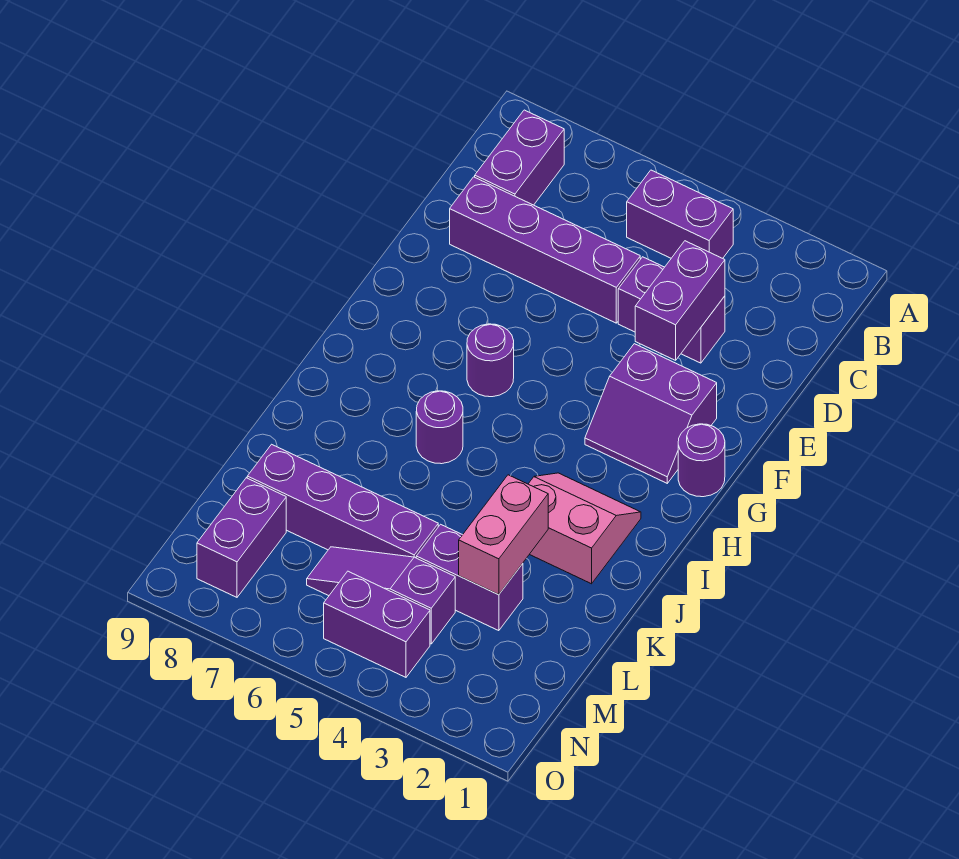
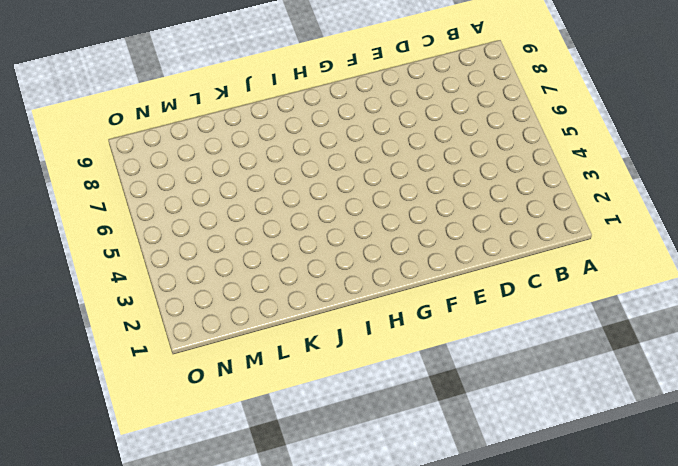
none -> purple 1x2 brick [627,170,733,258]
none -> purple 1x2 brick [475,110,564,205]
none -> purple 1x2 brick [618,257,725,363]

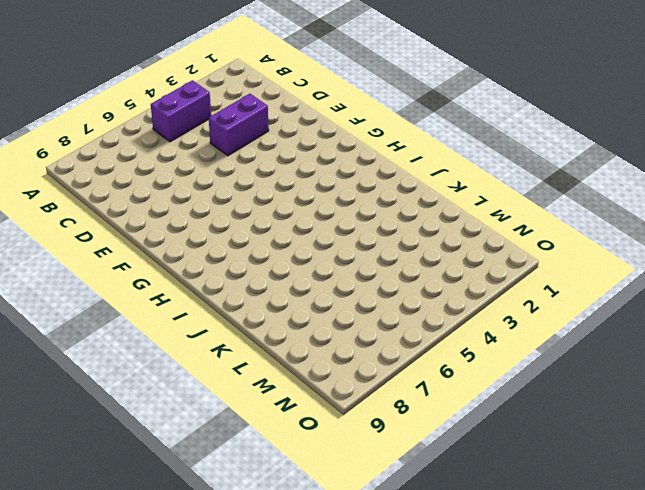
none -> purple 1x2 brick [475,110,564,205]
none -> purple 1x4 brick [450,177,640,323]
none -> purple 2x2 slope [585,344,717,483]

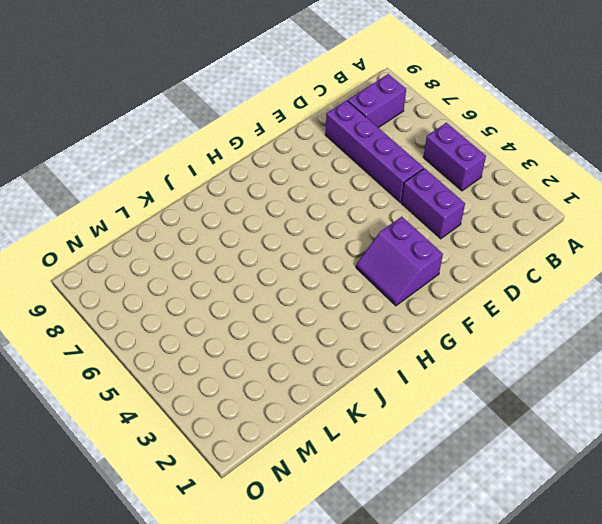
none -> purple 1x1 round brick [678,424,725,497]
none -> purple 1x1 round brick [467,324,514,397]
none -> pink 2x2 slope [529,473,641,584]

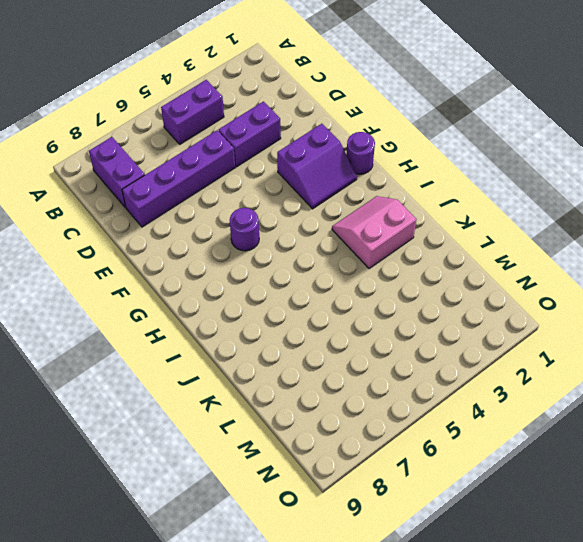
none -> purple 1x1 round brick [416,391,463,464]
none -> purple 1x2 brick [416,524,523,631]
none -> purple 1x4 brick [247,444,438,558]

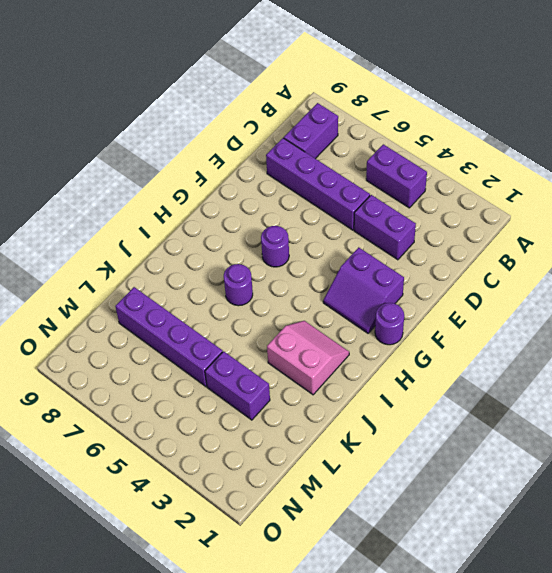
none -> purple 1x3 slope [307,547,455,644]
none -> purple 1x2 brick [197,478,286,597]
none -> purple 1x2 brick [324,571,430,677]

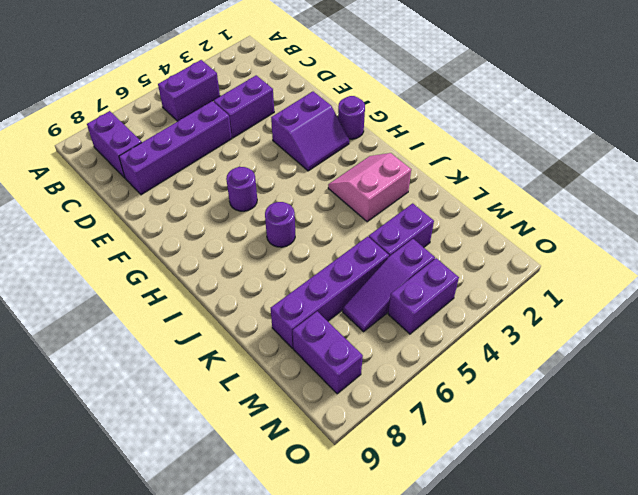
none -> purple 1x2 brick [635,241,725,360]
none -> pink 1x2 brick [459,475,548,595]

